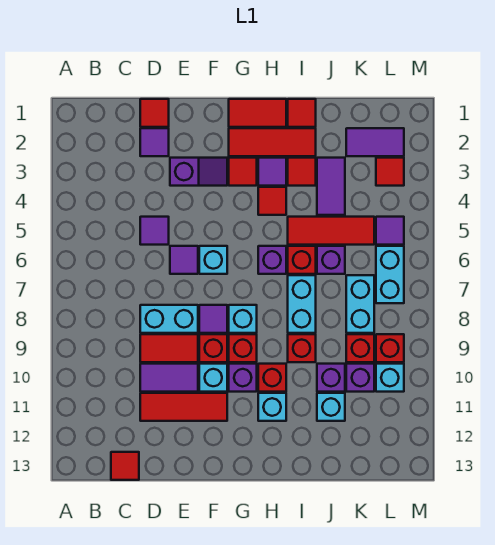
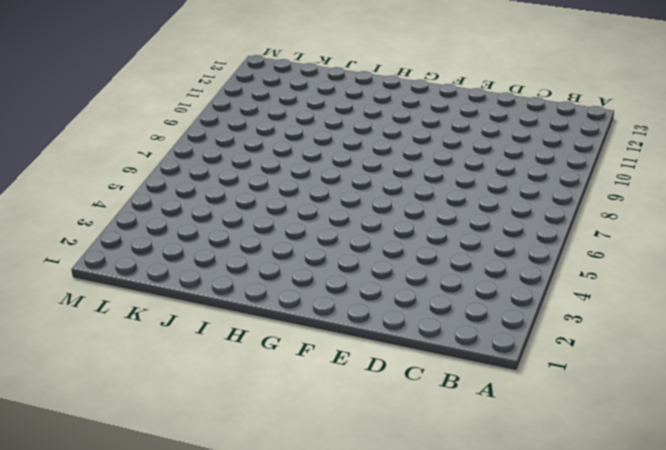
none -> red 1x1 tile [111,452,139,480]
none -> red 1x1 tile [140,99,169,127]
none -> purple 1x1 tile [140,128,169,156]
none -> purple 1x1 tile [140,217,169,245]

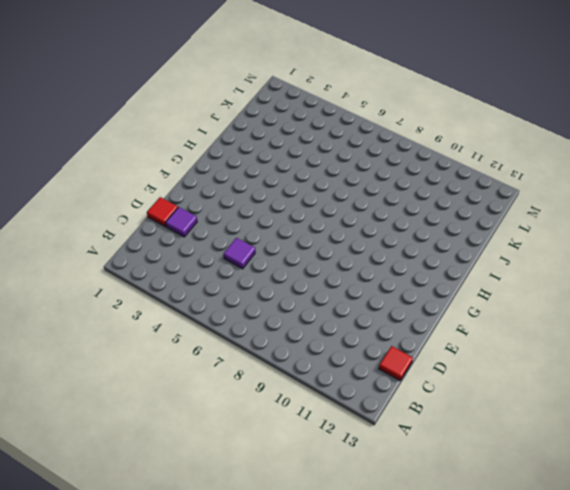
none -> cyan 1x2 brick [140,305,198,333]
none -> red 1x2 tile [140,334,198,362]
none -> purple 1x2 tile [140,364,198,392]
none -> red 1x3 tile [140,393,227,421]

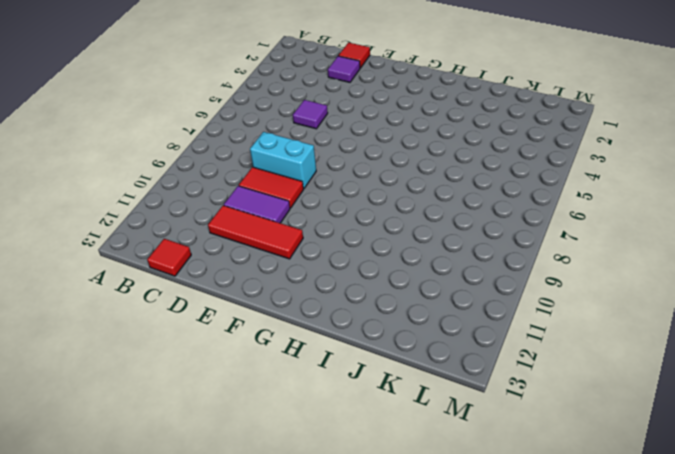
none -> purple 1x2 slope [170,158,227,186]
none -> purple 1x1 tile [170,246,198,274]
none -> cyan 1x1 brick [199,246,227,274]
none -> purple 1x1 tile [199,305,227,333]

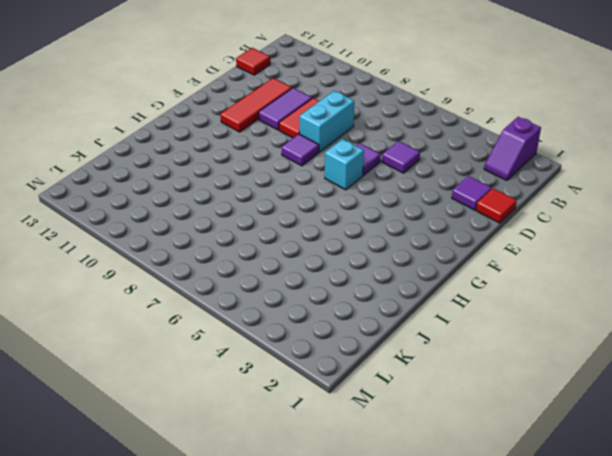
purple 1x2 slope [484,117,541,180] -> purple 1x2 slope moved to [170,158,227,186]
none -> red 1x1 brick [199,334,227,362]
none -> cyan 1x1 brick [199,364,227,392]
none -> red 1x2 tile [229,99,286,127]
none -> red 1x3 tile [229,128,316,156]

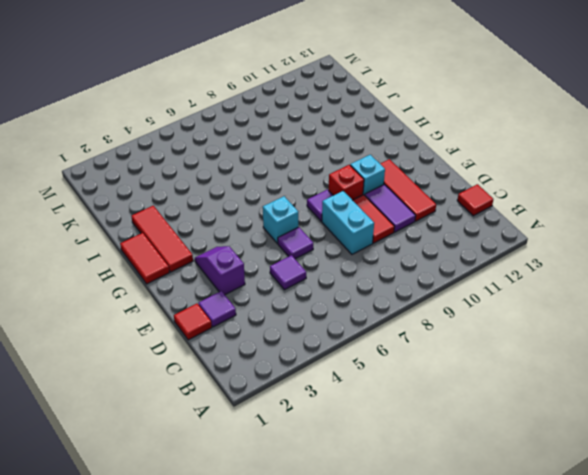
none -> red 1x1 tile [229,158,257,186]
none -> cyan 1x1 brick [229,305,257,333]
none -> red 1x1 brick [229,334,257,362]
none -> purple 1x1 brick [229,364,257,392]

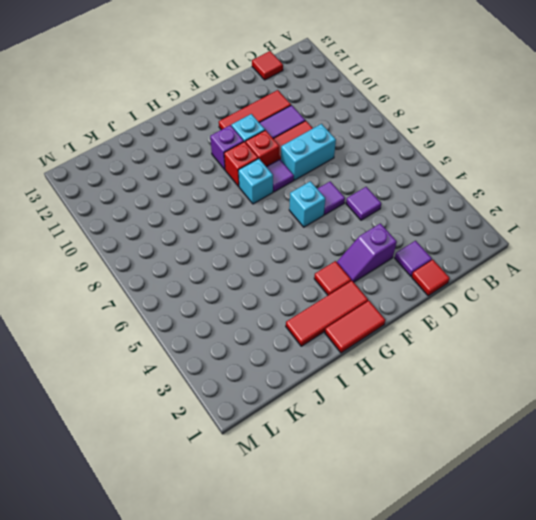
none -> purple 1x1 tile [258,158,286,186]
none -> red 1x1 tile [258,187,286,215]
none -> purple 1x1 brick [258,246,286,274]
none -> red 1x1 brick [258,364,286,392]

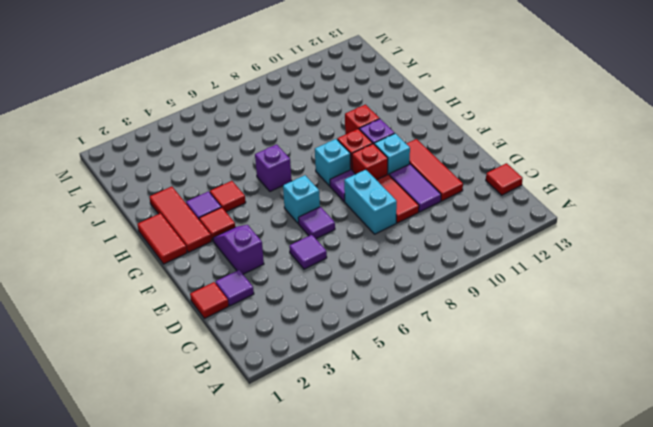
none -> cyan 1x1 brick [258,393,286,421]
none -> red 1x1 tile [288,99,316,127]
none -> red 1x1 tile [288,158,316,186]
none -> red 1x3 tile [288,217,374,245]

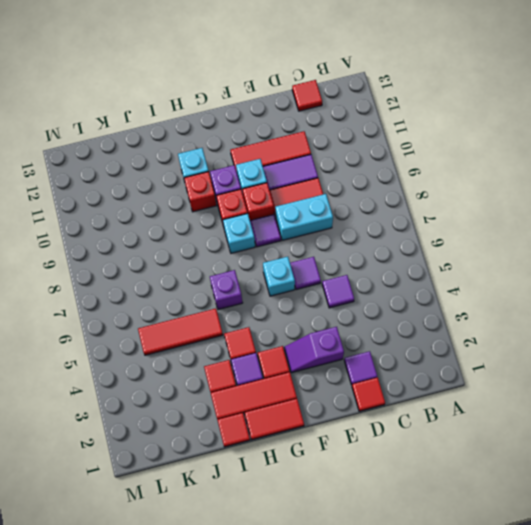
none -> red 1x1 brick [288,246,316,274]
none -> cyan 1x2 brick [288,275,316,333]
none -> red 1x1 brick [288,334,316,362]
none -> purple 1x2 tile [317,158,345,215]

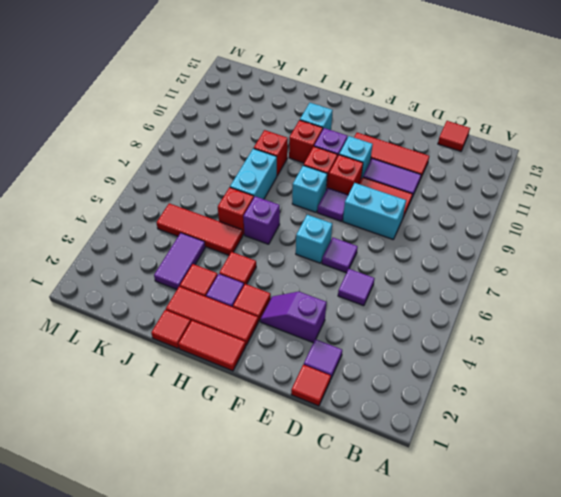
none -> purple 1x1 brick [317,246,345,274]
none -> purple 1x1 brick [317,364,345,392]
none -> cyan 1x1 brick [317,393,345,421]
none -> purple 1x2 tile [346,128,404,156]

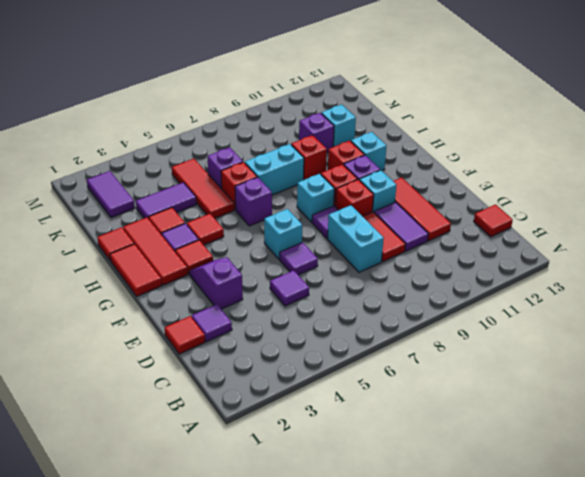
none -> cyan 1x2 brick [346,275,374,333]
none -> red 1x1 brick [346,334,374,362]
none -> purple 1x1 brick [346,364,374,392]
none -> red 1x1 tile [376,158,404,186]

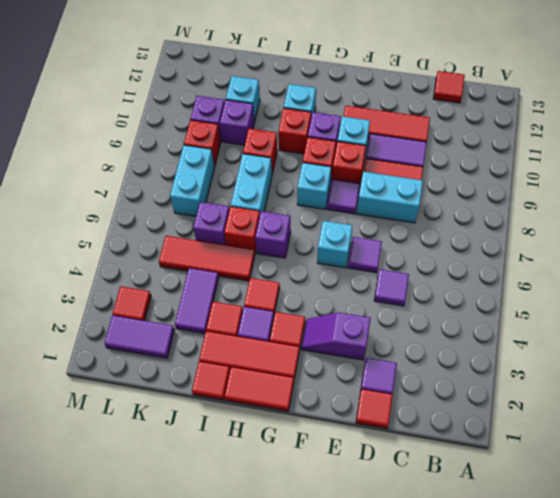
none -> purple 1x1 tile [376,217,404,245]
none -> cyan 1x2 brick [376,246,404,303]
none -> red 1x1 brick [376,334,404,362]
none -> cyan 1x1 brick [376,364,404,392]

